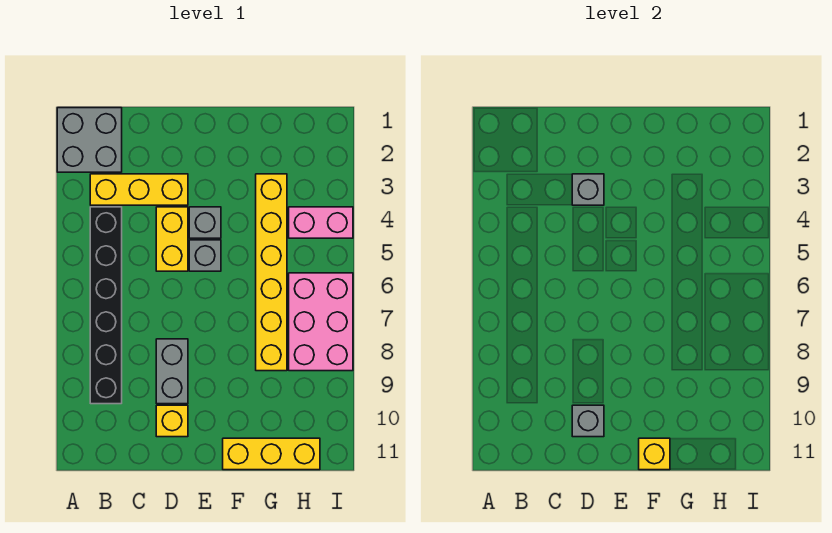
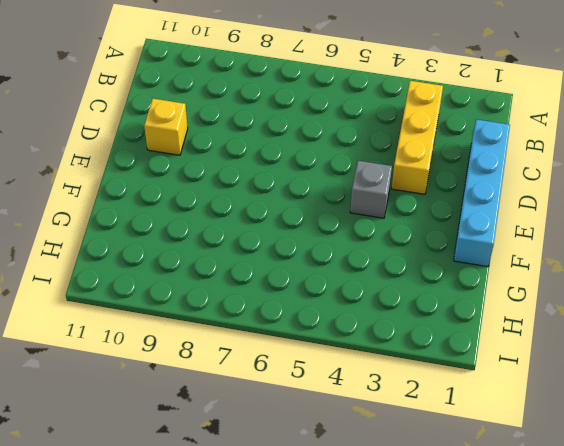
cyan 1x4 brick [454,119,510,267] -> none
none -> grey 2x2 brick [57,108,122,172]
none -> black 1x6 brick [90,207,122,404]
none -> yellow 1x2 brick [156,207,188,271]

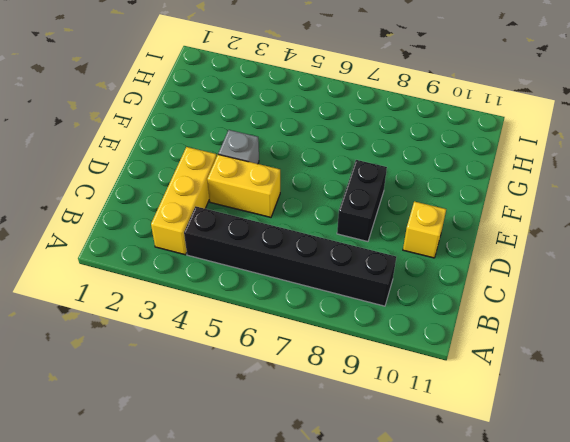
black 1x2 brick [337,160,387,242] -> grey 1x2 brick [156,339,188,404]
none -> grey 2x2 brick [57,108,122,172]
none -> grey 1x1 brick [189,240,221,271]
none -> yellow 1x3 brick [223,438,320,470]

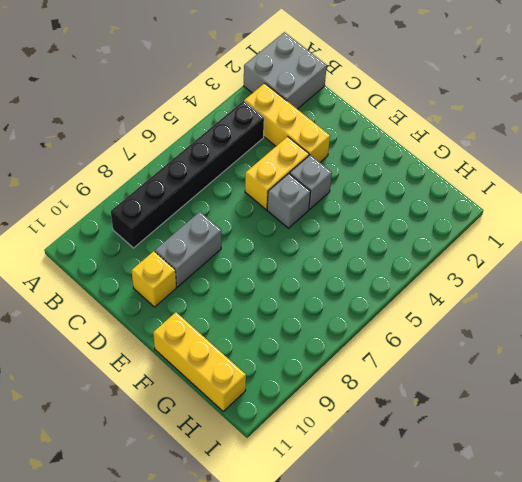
none -> yellow 1x6 brick [256,174,287,371]
none -> pink 1x2 brick [289,207,353,238]
none -> pink 2x3 brick [289,273,353,371]

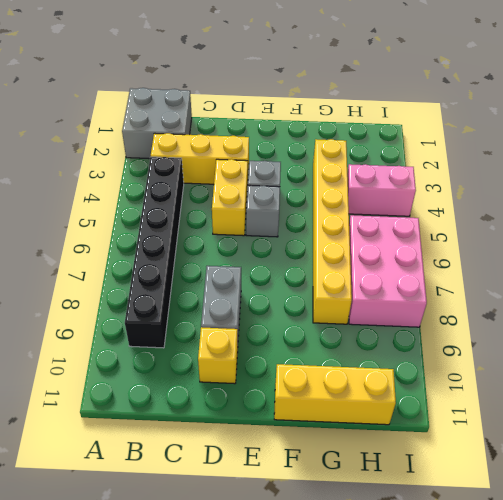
none -> grey 1x1 brick [572,174,604,205]
none -> grey 1x1 brick [572,405,604,437]
none -> yellow 1x1 brick [639,438,670,470]

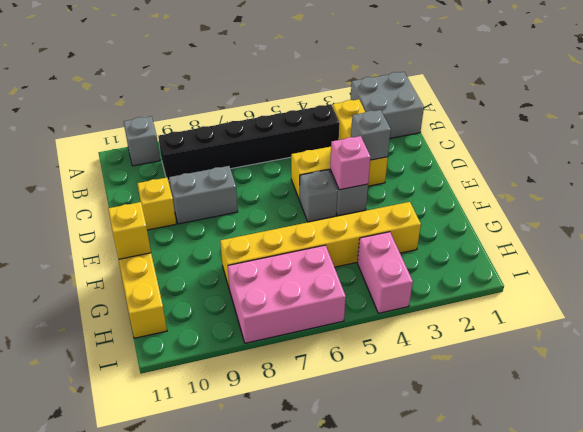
grey 1x1 brick [124,116,160,166] -> grey 1x1 brick moved to [572,405,604,437]
pink 1x1 brick [330,136,371,190] -> none

